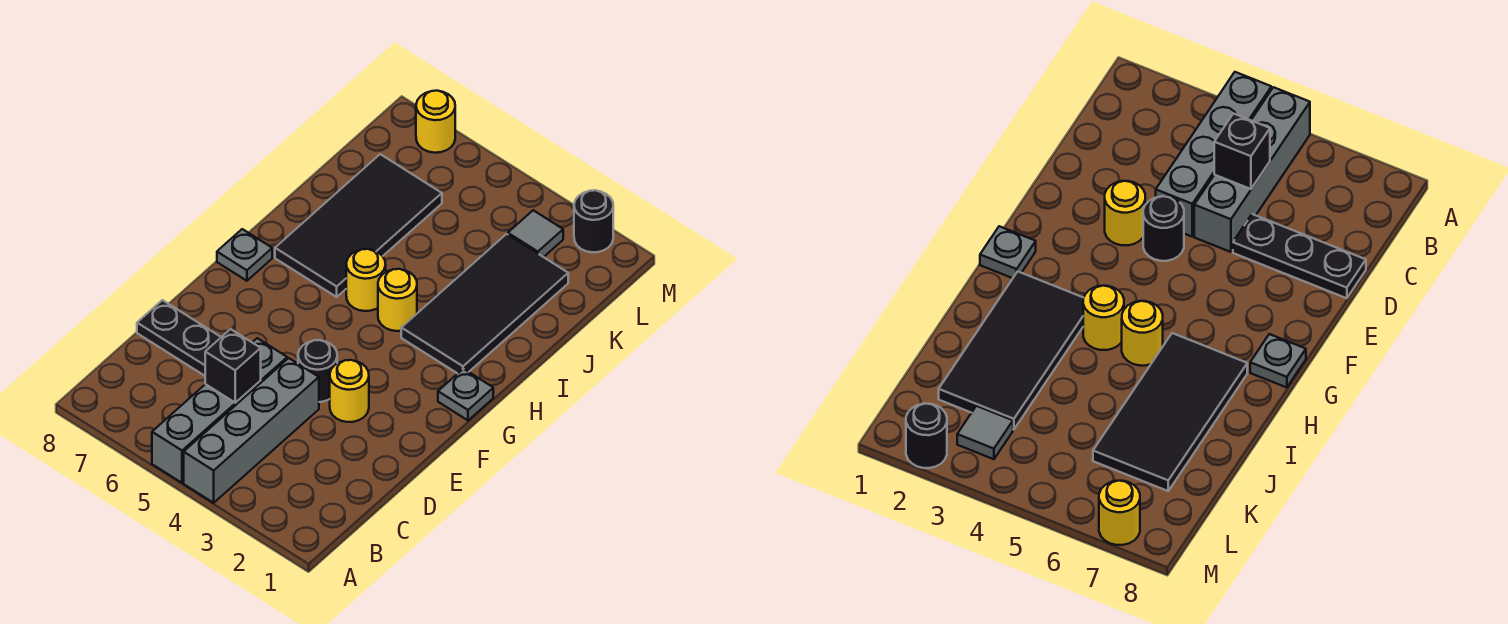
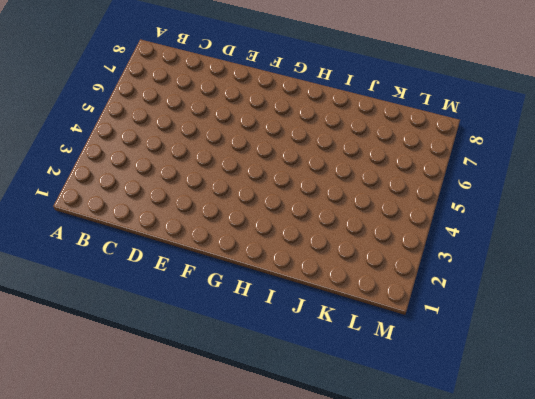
none -> grey 1x4 brick [184,358,319,503]
none -> grey 1x4 brick [152,338,287,483]
none -> black 1x3 plate [137,300,221,376]

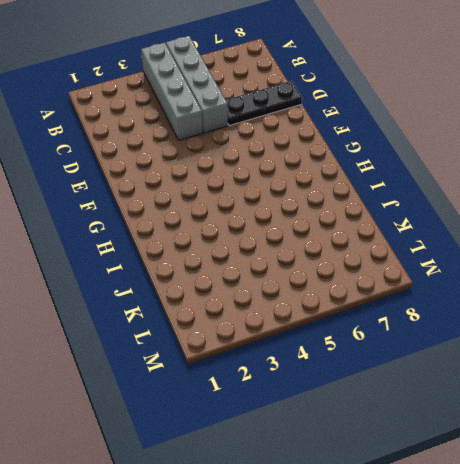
none -> yellow 1x1 round brick [330,360,369,422]
none -> black 1x1 round brick [298,340,337,402]
none -> grey 1x1 plate [438,369,493,420]

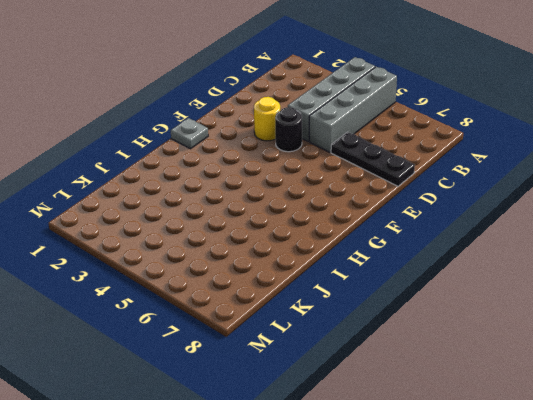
none -> grey 1x1 plate [217,229,272,281]
none -> black 2x4 tile [401,234,568,374]
none -> yellow 1x1 round brick [378,269,417,331]

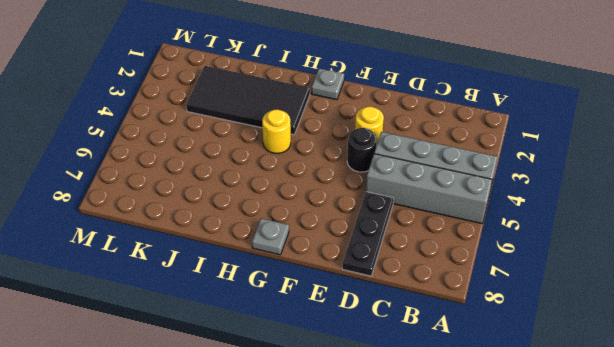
none -> yellow 1x1 round brick [346,249,386,311]
none -> black 2x4 tile [275,154,442,297]
none -> grey 1x1 tile [508,210,563,257]

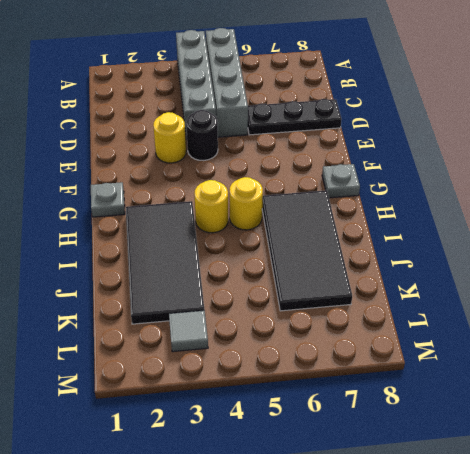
none -> black 1x1 round brick [574,190,613,252]
none -> yellow 1x1 round brick [416,91,455,153]
none -> black 1x1 brick [205,329,261,403]

